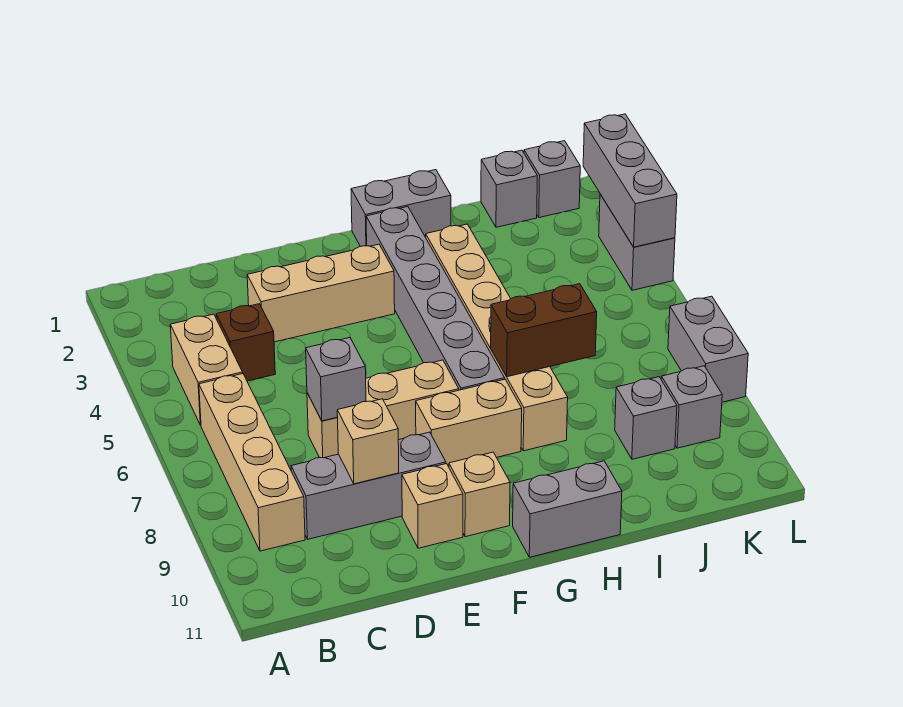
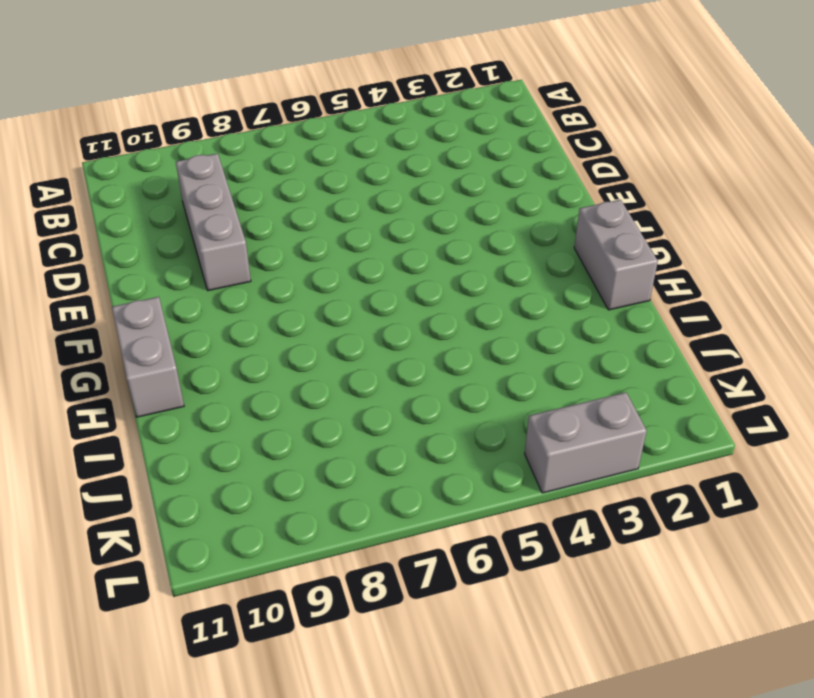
none -> tan 1x2 brick [170,314,243,425]
none -> tan 1x4 brick [199,374,305,551]
none -> brown 1x1 brick [216,304,275,381]

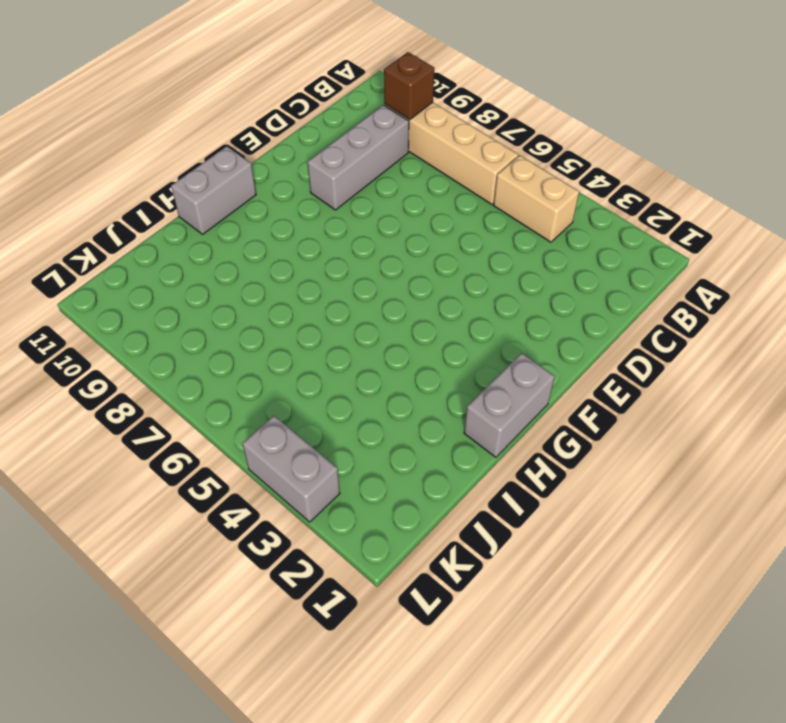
brown 1x1 brick [384,52,434,119] -> brown 1x1 brick moved to [216,304,275,381]
none -> tan 1x3 brick [247,244,395,342]
none -> tan 1x3 brick [307,360,459,458]
none -> tan 1x1 brick [402,464,463,548]

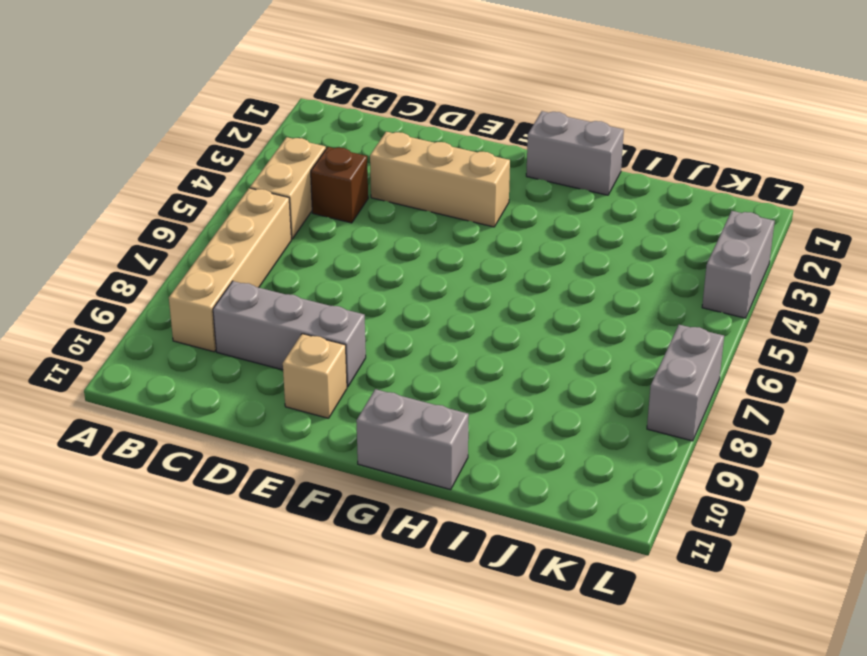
none -> tan 1x3 brick [307,360,459,458]
none -> tan 1x2 brick [416,379,522,467]
none -> tan 1x1 brick [449,452,510,537]

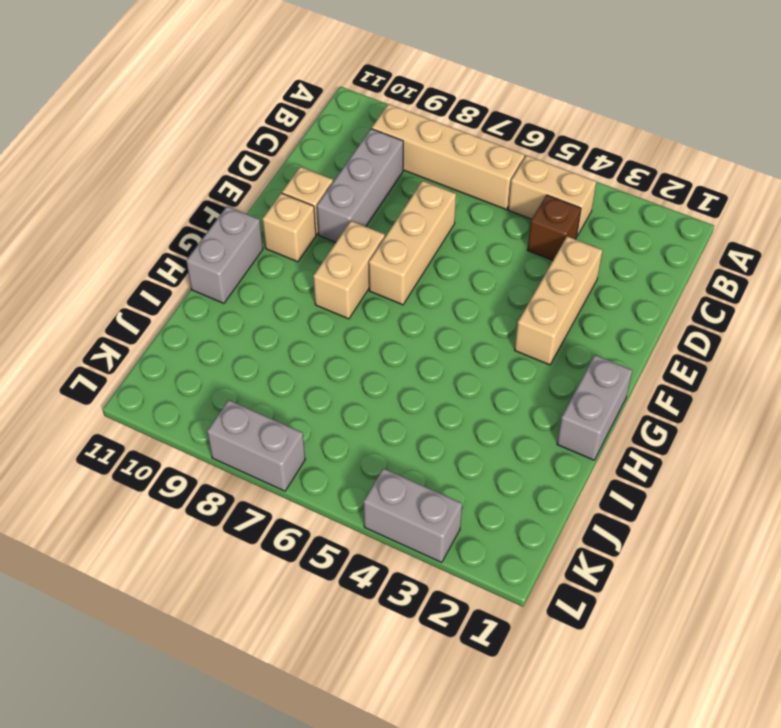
none -> grey 1x6 brick [366,207,505,390]
none -> tan 1x6 brick [426,224,568,451]
none -> grey 1x1 brick [481,150,537,227]

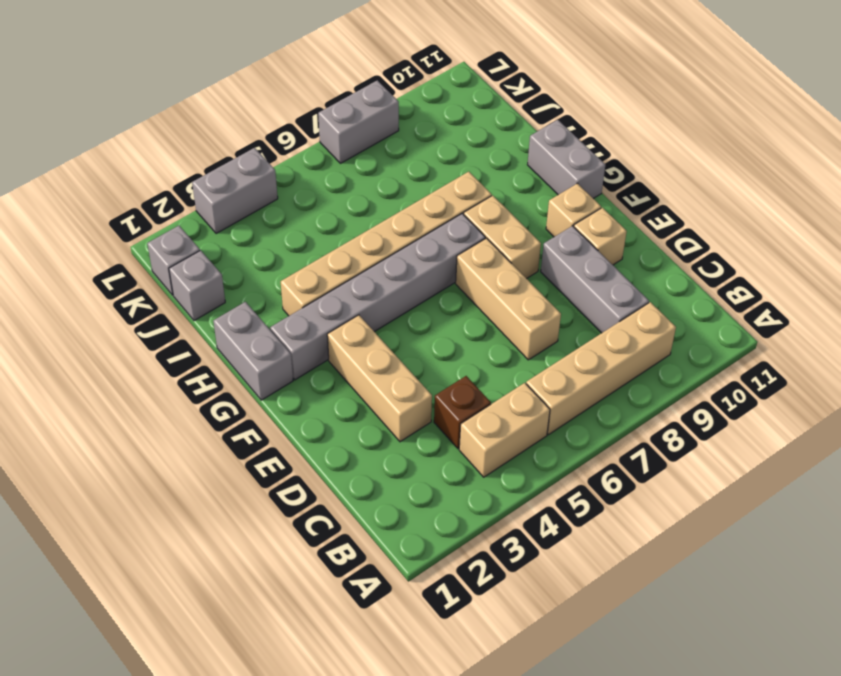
none -> grey 1x1 brick [615,377,677,459]
none -> grey 1x1 brick [661,366,722,448]
none -> grey 1x1 brick [306,338,366,421]

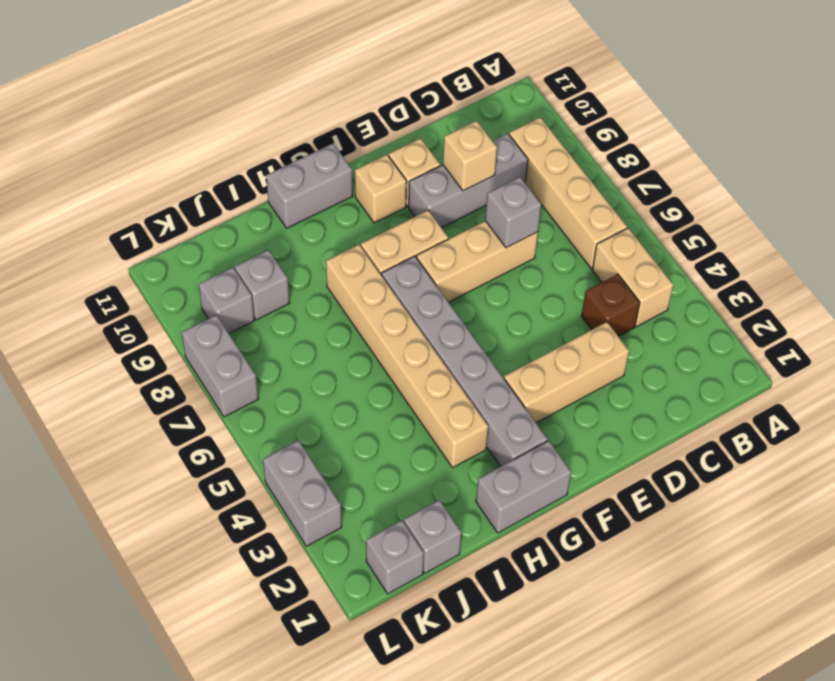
none -> brown 1x2 brick [491,284,597,377]
none -> grey 1x3 brick [583,114,677,247]

